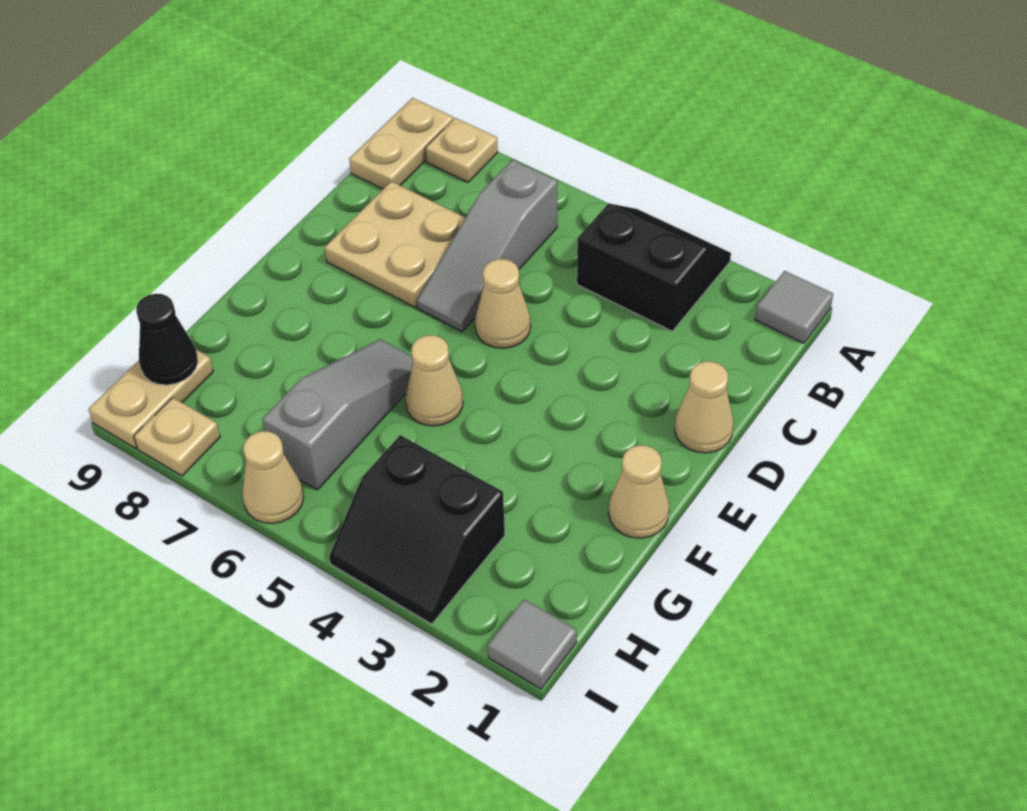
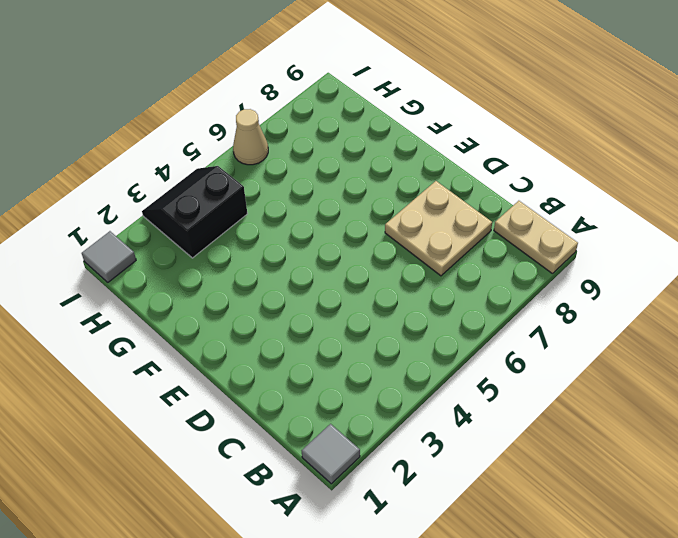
none -> black 2x2 slope [577,204,731,331]
none -> tan 1x1 plate [425,118,498,182]
none -> grey 1x3 slope [417,160,557,332]

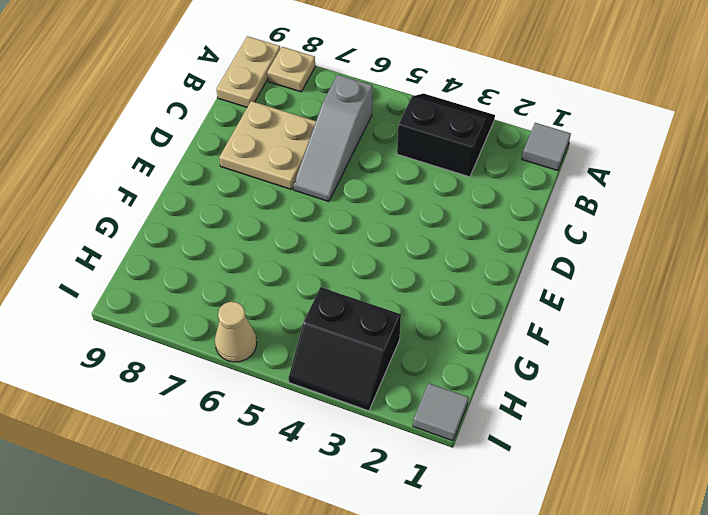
none -> tan 1x1 cone [675,361,734,453]
none -> tan 1x1 cone [475,259,531,348]
none -> tan 1x1 cone [609,445,669,538]

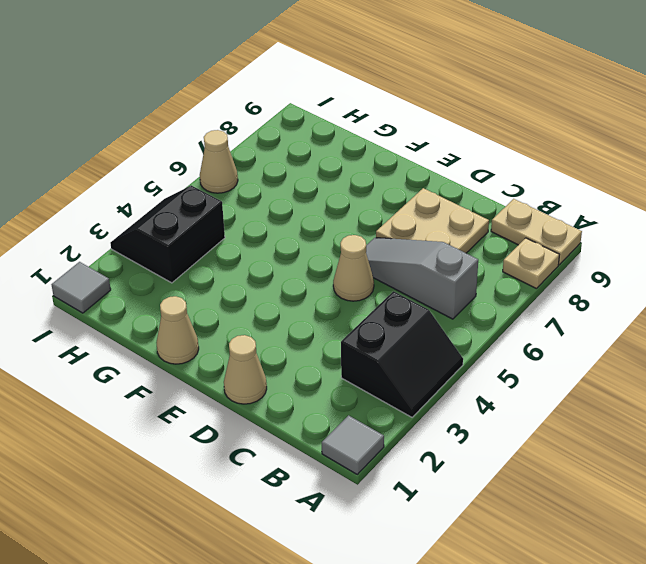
none -> tan 1x1 cone [405,335,463,426]
none -> grey 1x3 slope [262,339,413,490]
none -> tan 1x2 plate [88,350,213,448]

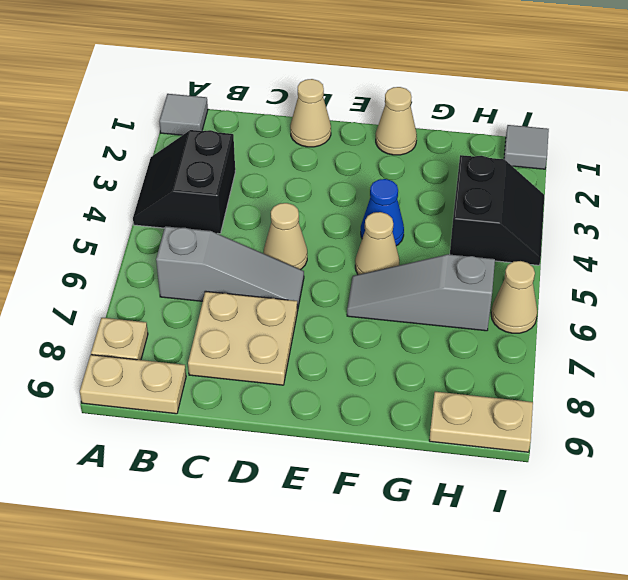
blue 1x1 cone [361,179,404,246] -> none
none -> tan 1x1 plate [134,398,220,476]
none -> black 1x1 cone [136,294,198,385]

